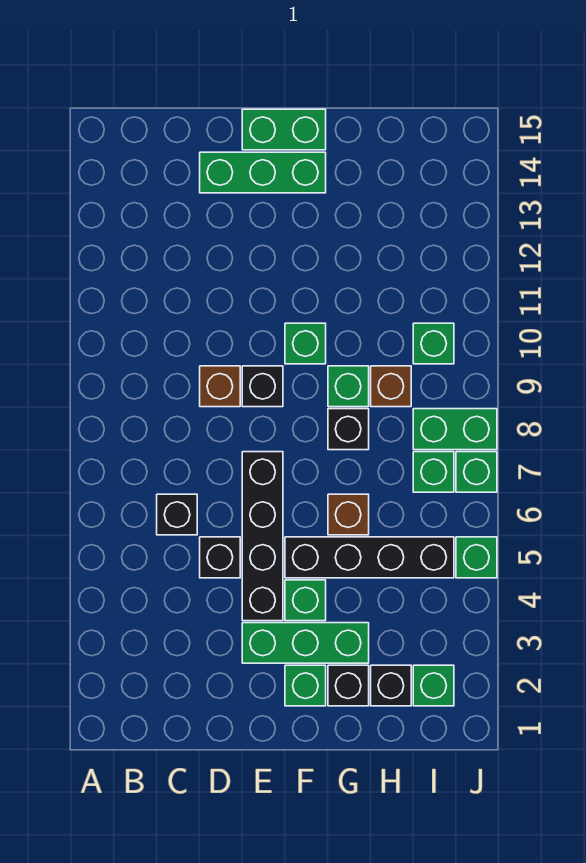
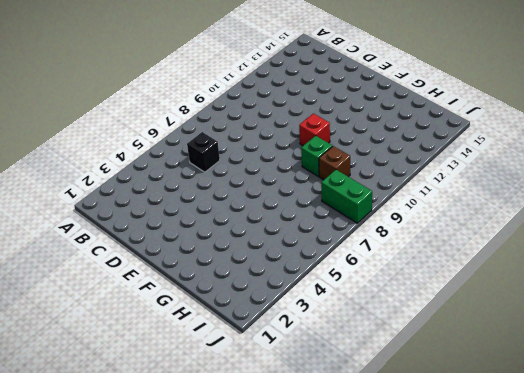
red 1x1 brick [299,114,330,146] -> green 1x1 brick [285,323,326,364]
none -> black 1x1 brick [200,537,240,578]
none -> brown 1x1 brick [200,366,240,407]
none -> green 1x3 brick [200,152,326,193]

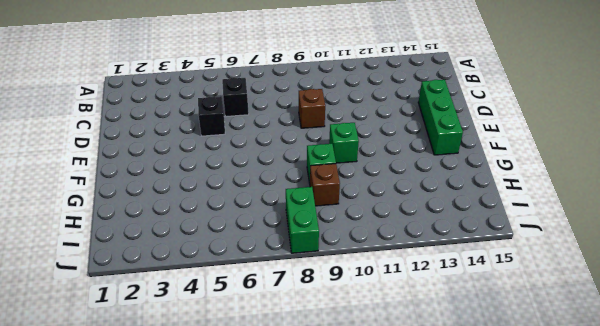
none -> green 1x3 brick [242,623,369,663]
none -> black 1x4 brick [242,452,283,621]
none -> black 1x1 brick [242,366,283,407]

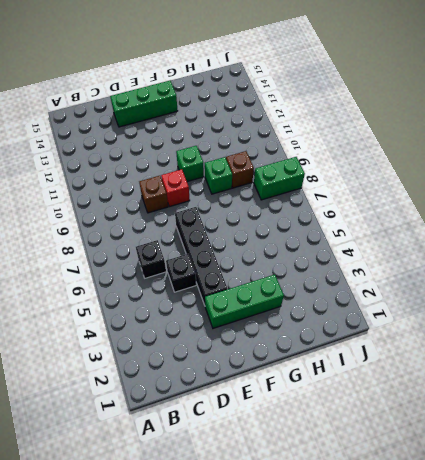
red 1x1 brick [161,169,190,207] -> black 1x1 brick [242,366,283,407]
none -> green 1x2 brick [242,109,326,150]
none -> green 1x1 brick [285,665,326,706]
none -> green 1x1 brick [285,580,326,621]

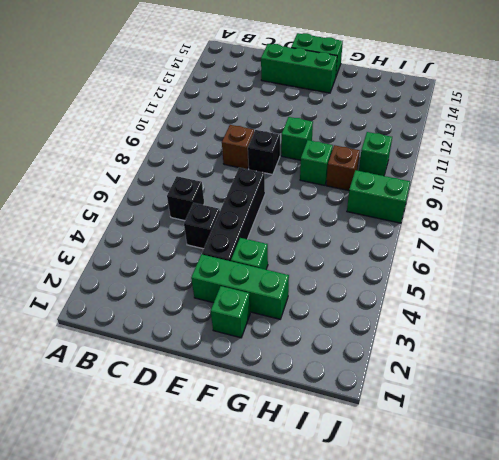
none -> black 1x4 brick [285,537,454,578]
none -> black 1x1 brick [328,665,369,706]
none -> brown 1x1 brick [328,494,369,535]

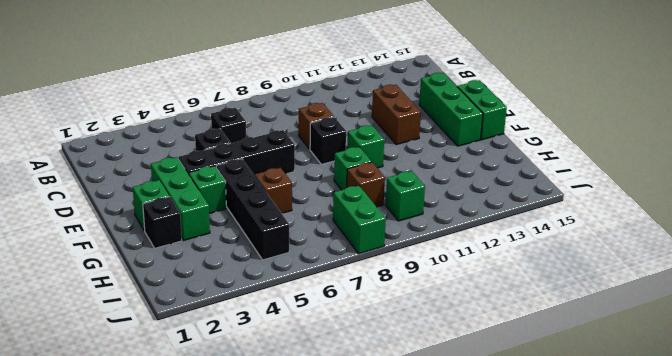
brown 1x2 brick [372,85,421,145] -> none
none -> black 1x1 brick [328,409,369,450]
none -> black 1x1 brick [371,665,411,706]
none -> green 1x1 brick [413,665,454,706]

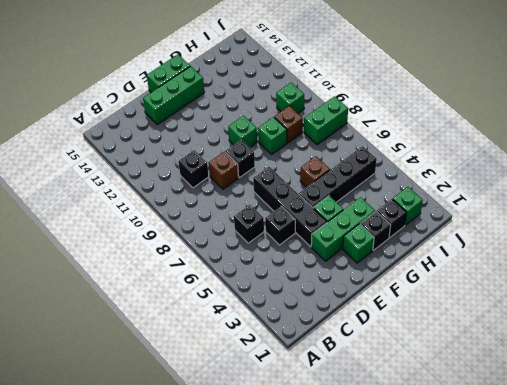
black 1x1 brick [178,150,209,188] -> black 1x1 brick moved to [328,409,369,450]
none -> green 1x1 brick [413,452,454,492]
none -> green 1x1 brick [456,537,497,578]
none -> green 1x1 brick [456,452,497,492]

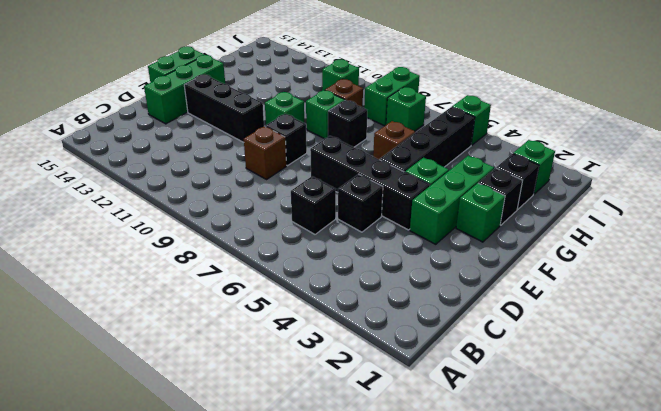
black 1x3 brick [184,74,264,142] -> none
none -> green 1x1 brick [456,452,497,492]

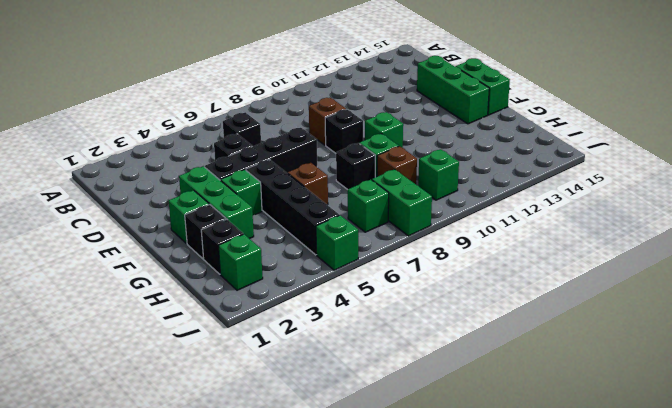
none -> green 1x1 brick [456,452,497,492]

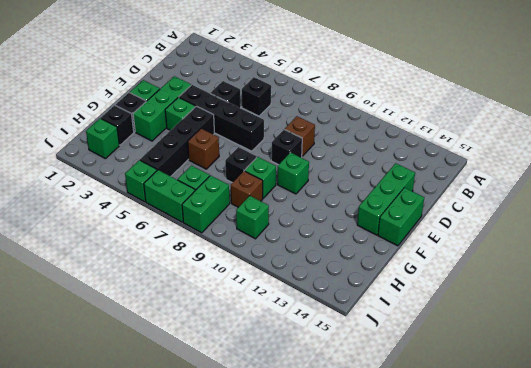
green 1x2 brick [144,170,195,222] -> green 1x1 brick [456,452,497,492]

